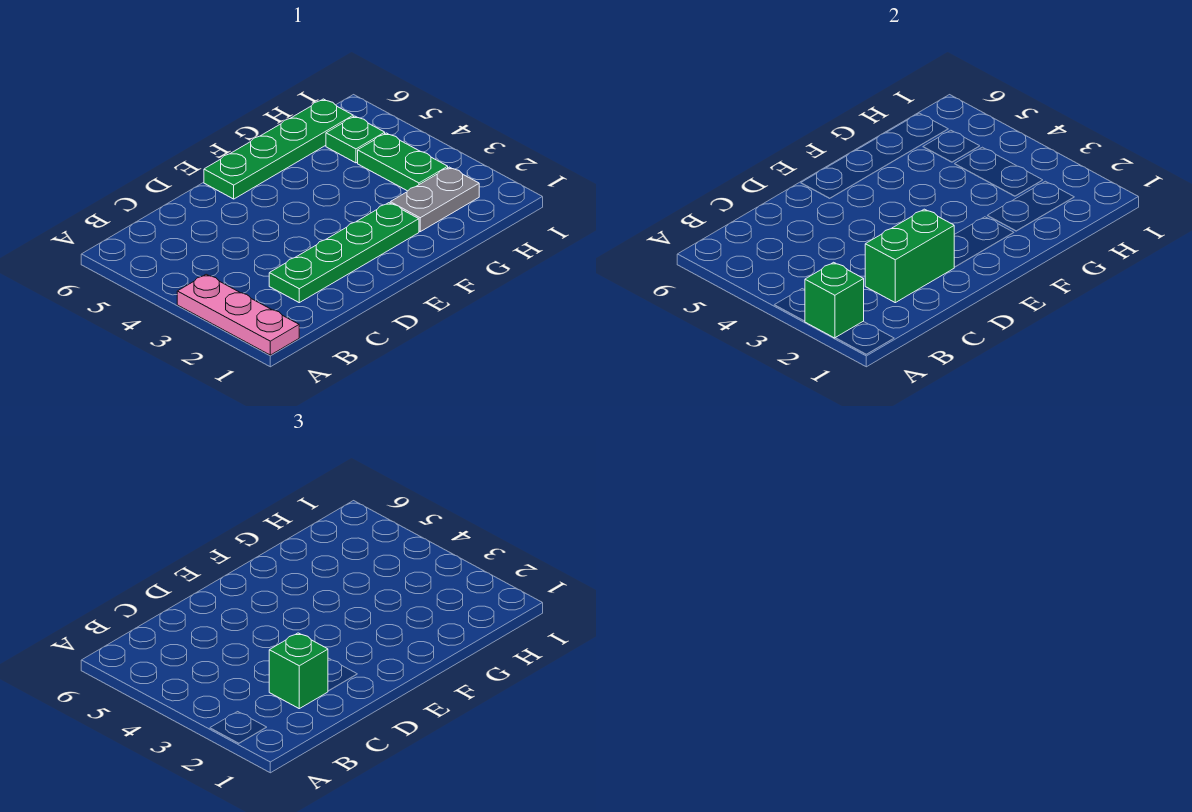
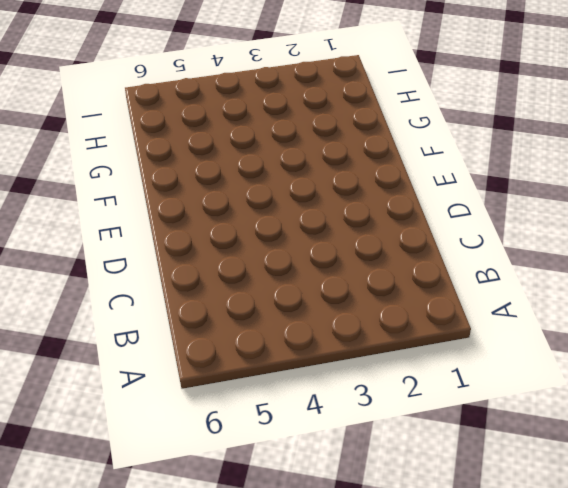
none -> pink 1x3 plate [177,274,299,355]
none -> green 1x4 plate [269,203,419,303]

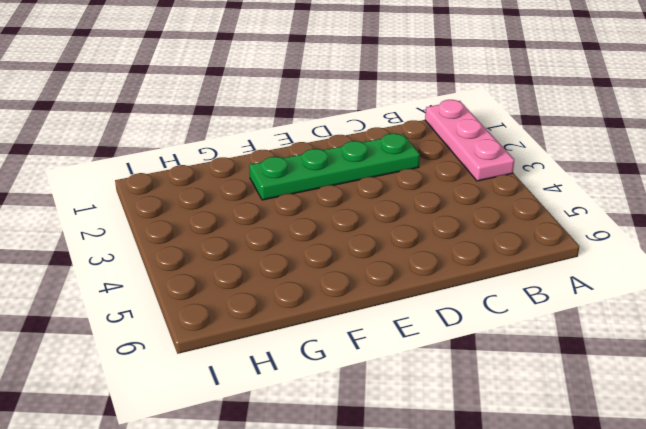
none -> green 1x4 plate [204,99,353,199]
none -> grey 1x2 plate [390,167,479,232]

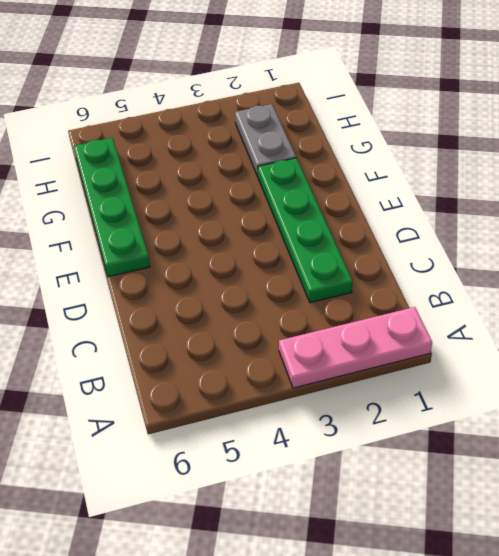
none -> green 1x2 plate [358,133,448,191]
none -> green 1x1 plate [326,116,385,163]

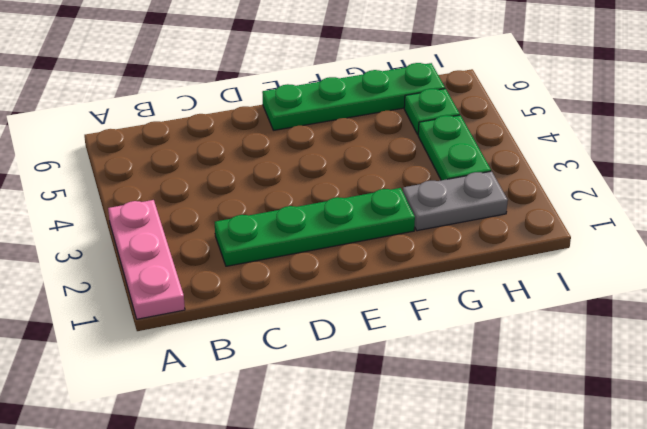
none -> green 1x1 brick [805,262,864,338]
none -> green 1x2 brick [865,209,954,303]

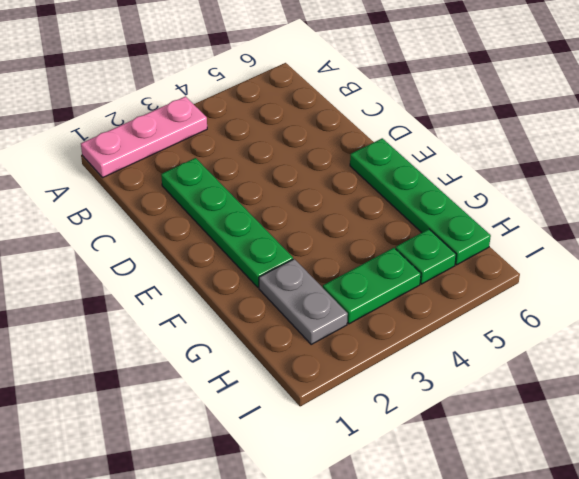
none -> green 1x1 brick [805,262,864,338]
none -> green 1x2 brick [865,209,954,303]

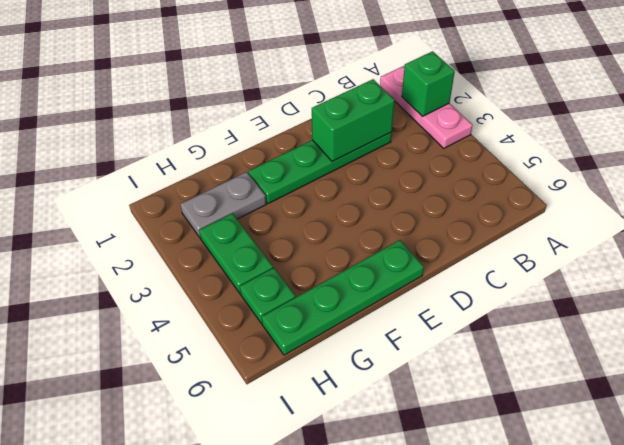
none -> green 1x1 brick [269,633,328,709]

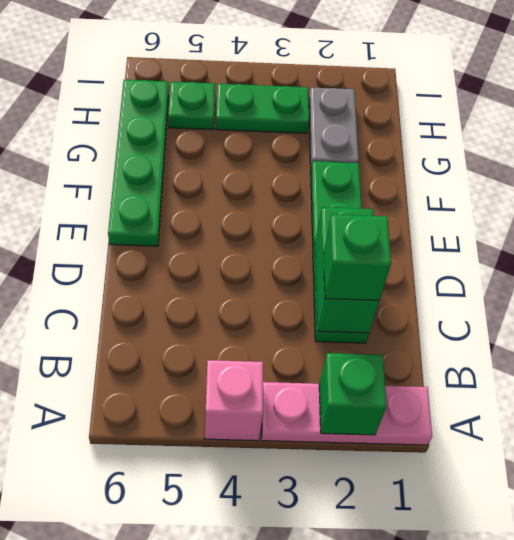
pink 1x1 brick [205,360,263,441] -> none

